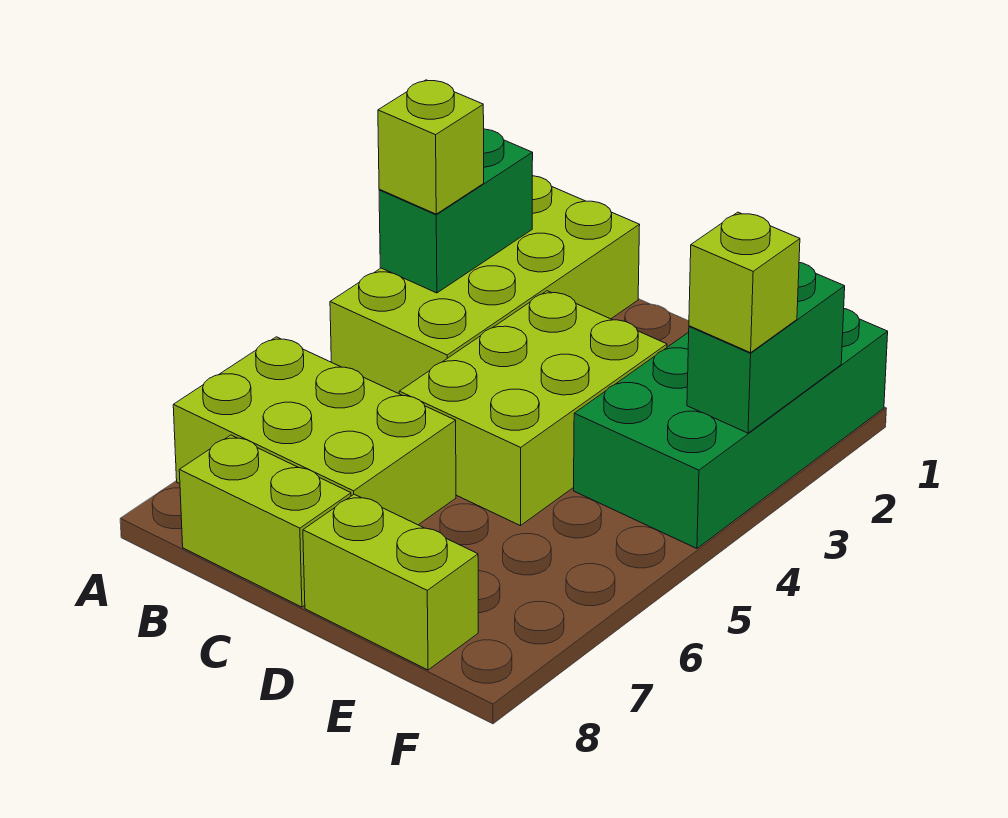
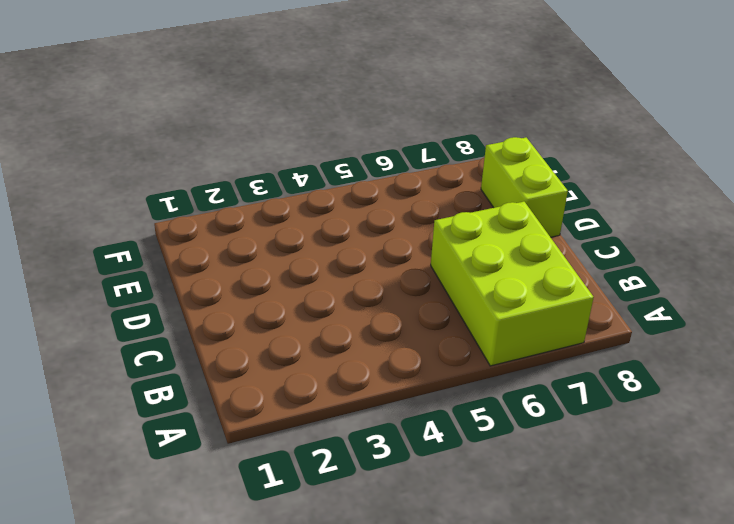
none -> lime 2x4 brick [330,176,640,394]
none -> lime 1x2 brick [179,435,351,607]

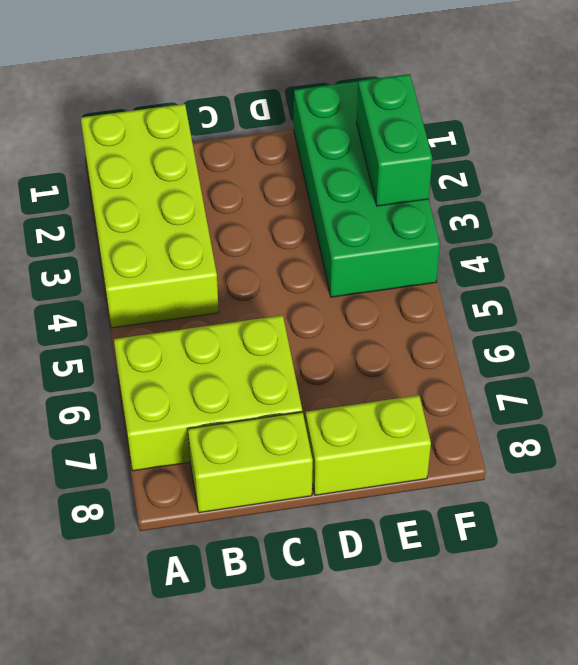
none -> lime 2x3 brick [399,291,667,526]
none -> green 1x2 brick [379,129,533,293]

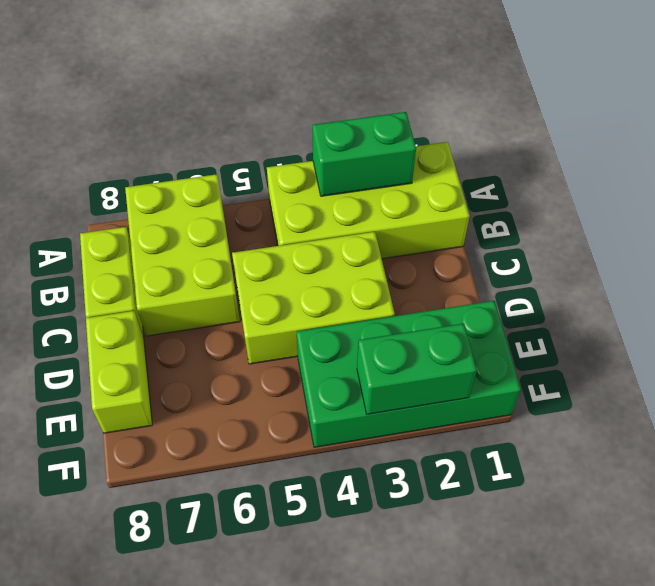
none -> lime 1x1 brick [378,80,484,214]
none -> lime 1x1 brick [689,212,800,353]

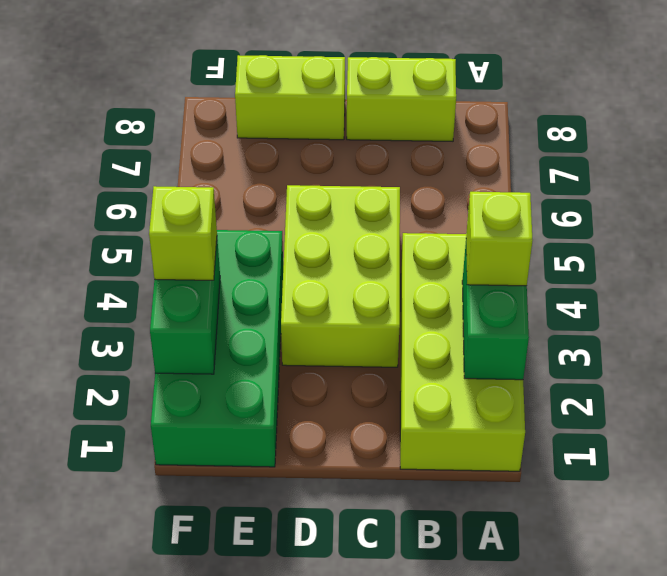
none -> lime 2x3 brick [173,337,456,525]

